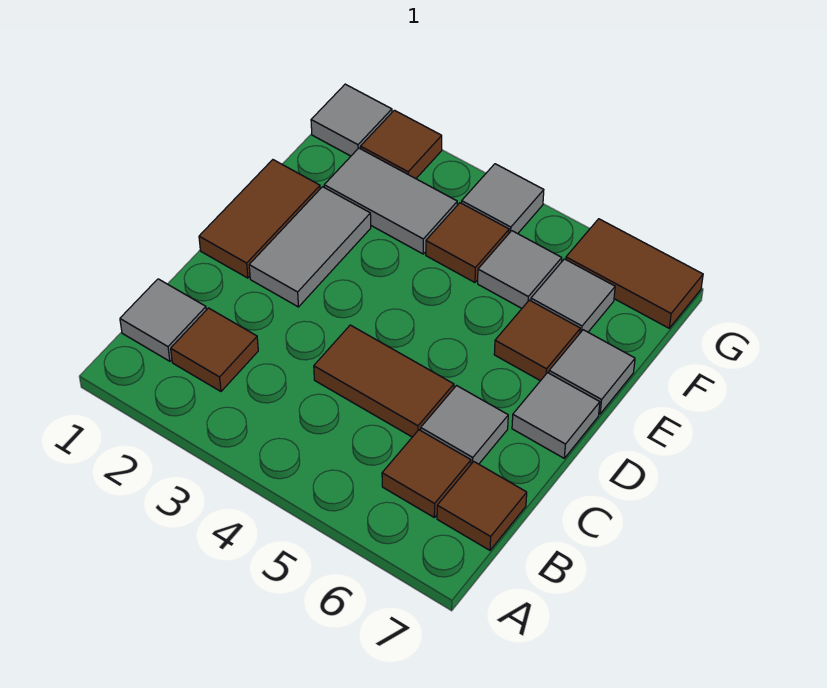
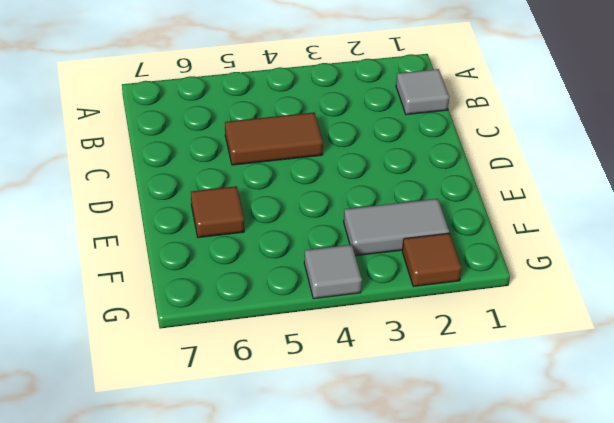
none -> brown 1x1 tile [171,308,258,391]
none -> brown 1x1 tile [382,430,471,517]
none -> brown 1x1 tile [437,462,527,550]

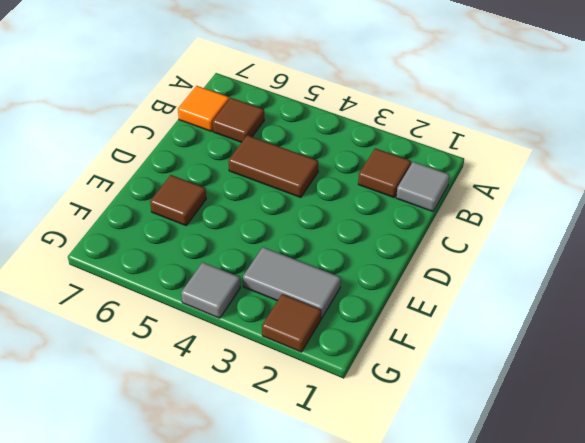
orange 1x1 tile [178,86,229,131] -> brown 1x1 tile [437,462,527,550]
none -> grey 1x1 tile [421,386,508,464]
none -> brown 1x2 tile [199,160,320,278]
none -> grey 1x2 tile [249,187,371,307]

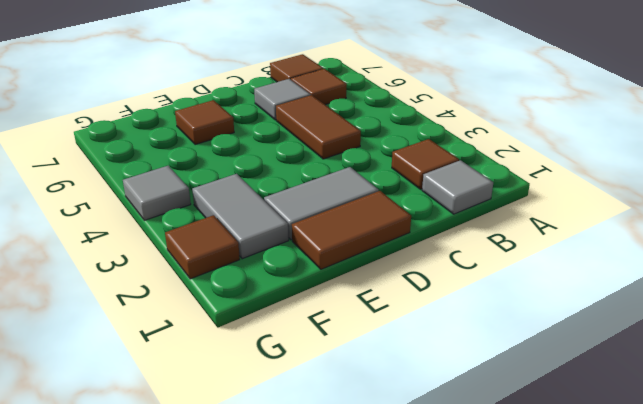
none -> grey 1x1 tile [512,373,600,458]
none -> grey 1x1 tile [549,330,635,414]
none -> brown 1x1 tile [426,203,509,282]

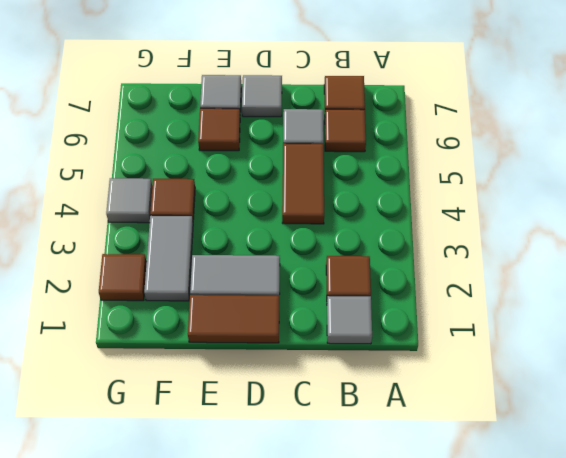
none -> grey 1x1 tile [478,231,562,308]
none -> grey 1x1 tile [531,259,615,333]
none -> grey 1x1 tile [311,84,392,156]

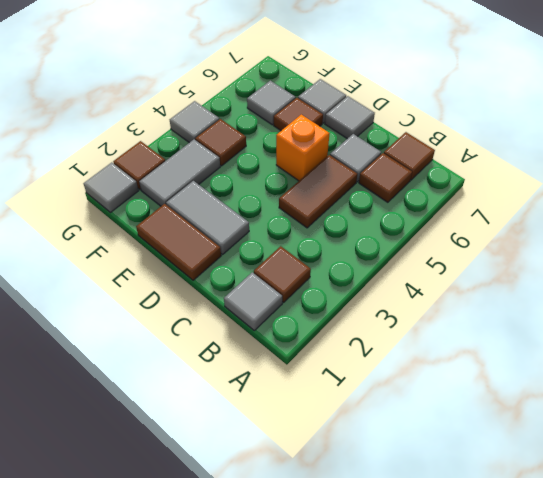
orange 1x1 brick [276,115,330,181] -> none
none -> grey 1x1 tile [478,231,562,308]
none -> brown 1x2 tile [566,219,703,328]

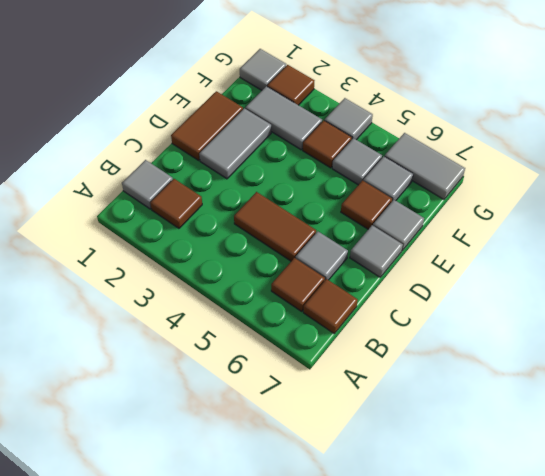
grey 1x2 tile [385,133,465,199] -> brown 1x2 tile [566,219,703,328]

